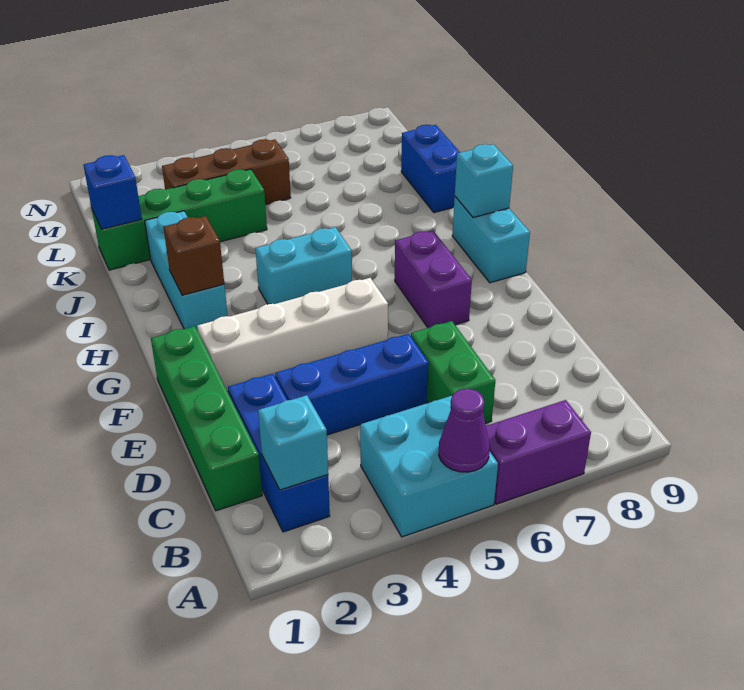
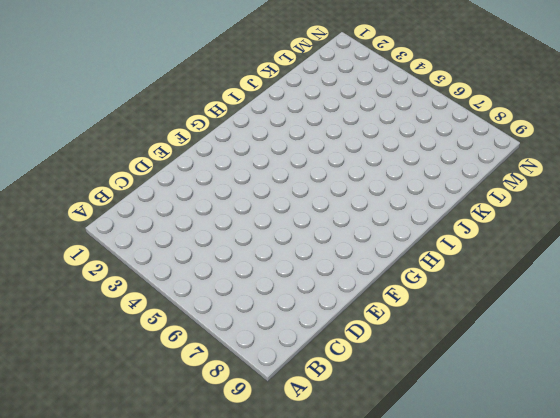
none -> cyan 2x2 brick [360,396,498,537]
none -> purple 1x2 brick [486,400,591,504]
none -> blue 1x3 brick [228,374,330,532]

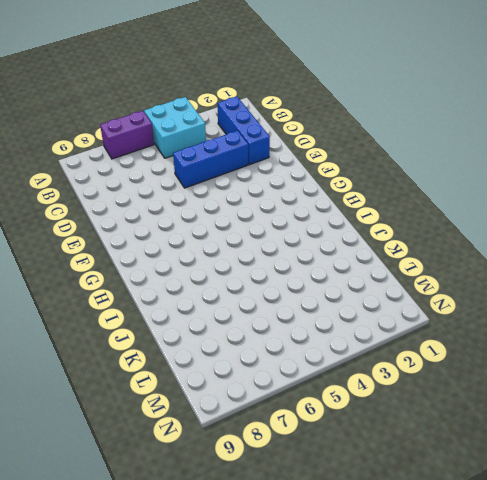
none -> green 1x4 brick [151,326,262,511]
none -> green 1x2 brick [411,321,495,424]
none -> white 1x4 brick [197,278,388,392]

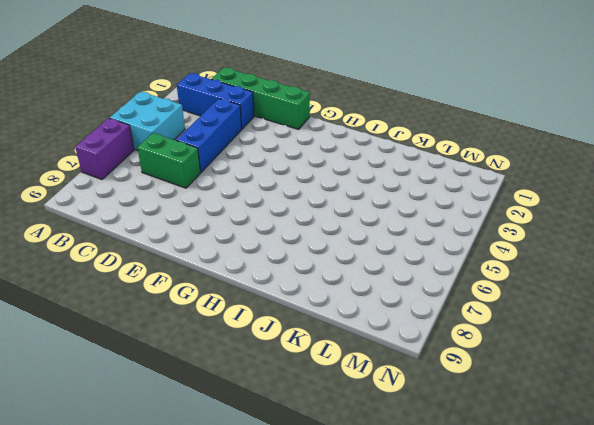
none -> white 1x4 brick [197,278,388,392]
none -> purple 1x2 brick [395,230,472,328]
none -> cyan 1x2 brick [452,197,530,283]

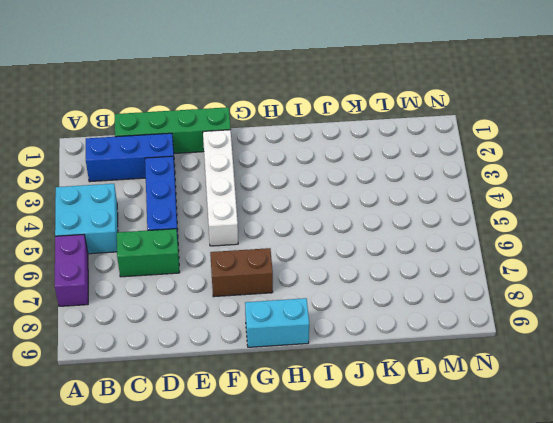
brown 1x2 brick [210,248,273,297] -> purple 1x2 brick [395,230,472,328]
none -> cyan 1x3 brick [145,211,228,331]
none -> cyan 1x2 brick [255,227,352,304]
none -> blue 1x2 brick [401,125,460,213]

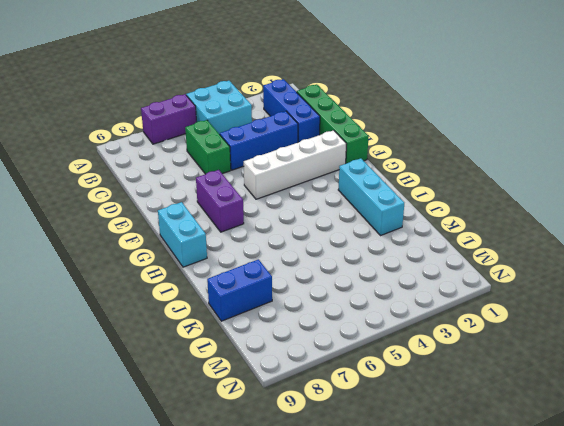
blue 1x2 brick [207,259,272,321] -> blue 1x2 brick turned to [401,125,460,213]
none -> cyan 1x2 brick [255,227,352,304]
none -> green 1x4 brick [92,169,267,270]
none -> brown 1x3 brick [162,139,291,205]

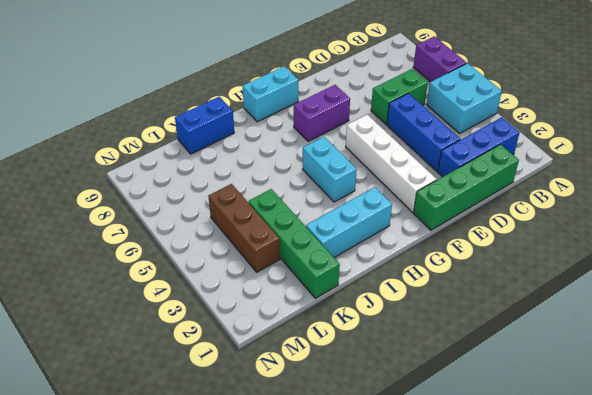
none -> purple 1x1 cone [439,389,490,472]
none -> cyan 1x1 brick [258,395,328,490]
none -> brown 1x1 brick [163,216,224,295]

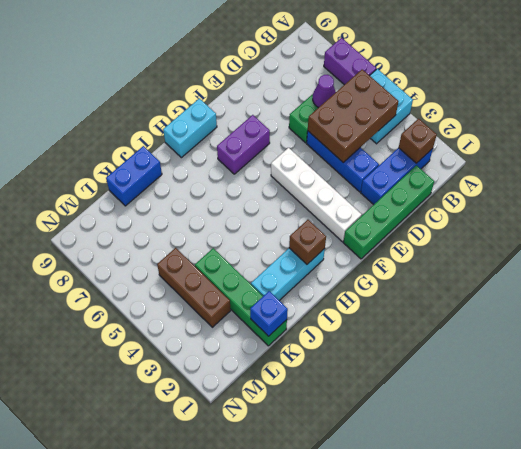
brown 1x1 brick [399,119,437,163] -> cyan 1x1 brick [258,395,328,490]
brown 2x3 brick [308,70,399,163] -> none
purple 1x1 cone [313,75,336,108] -> purple 1x1 cone moved to [439,389,490,472]
none -> cyan 1x2 brick [255,227,352,304]
none -> cyan 1x1 brick [455,144,513,218]

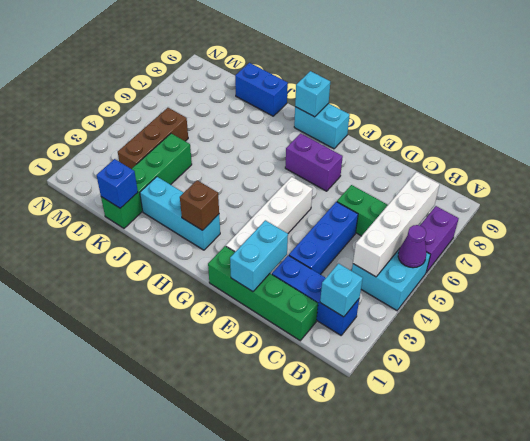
white 1x4 brick [353,172,440,277] -> none
cyan 1x2 brick [230,220,288,292] -> cyan 1x2 brick moved to [255,227,352,304]

